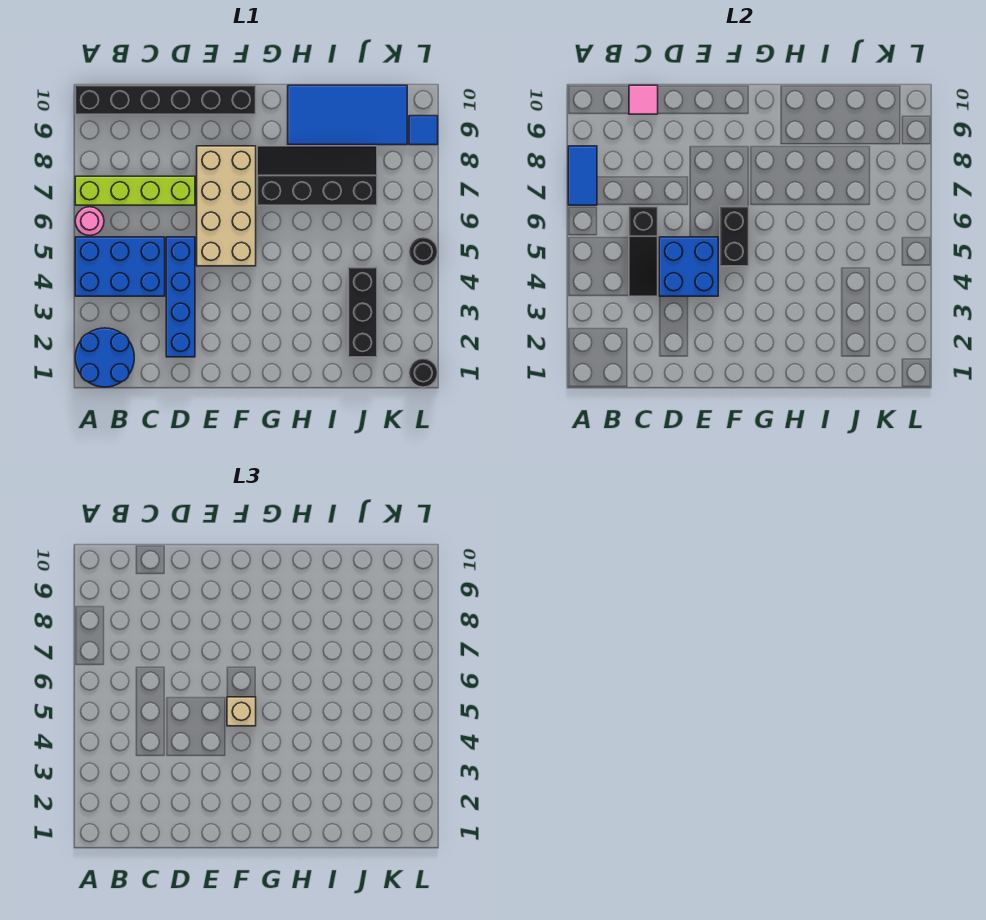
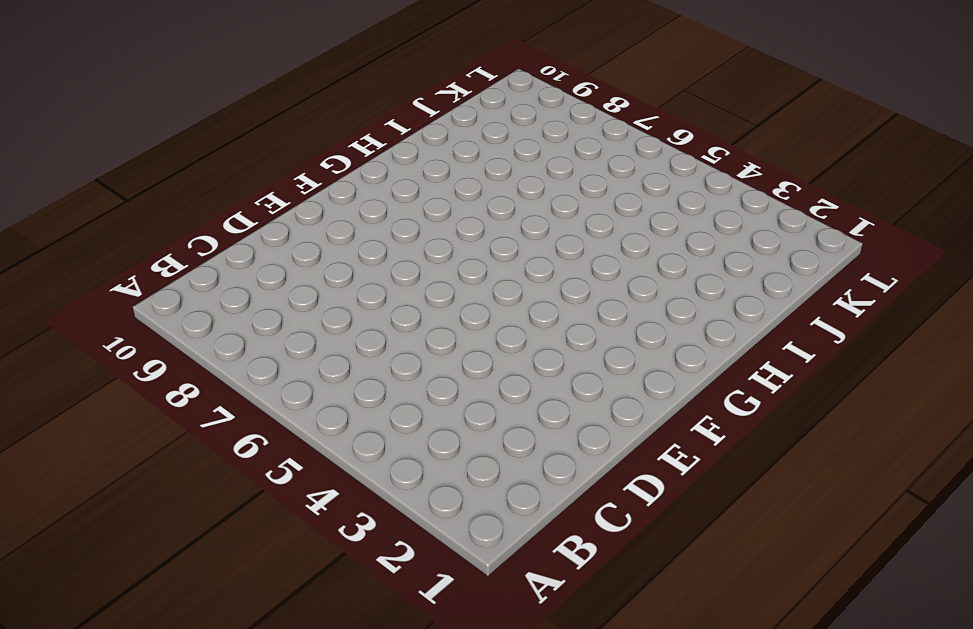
none -> blue 2x2 round brick [75,328,134,387]
none -> blue 2x3 brick [75,237,165,296]
none -> pink 1x1 round brick [75,207,104,236]

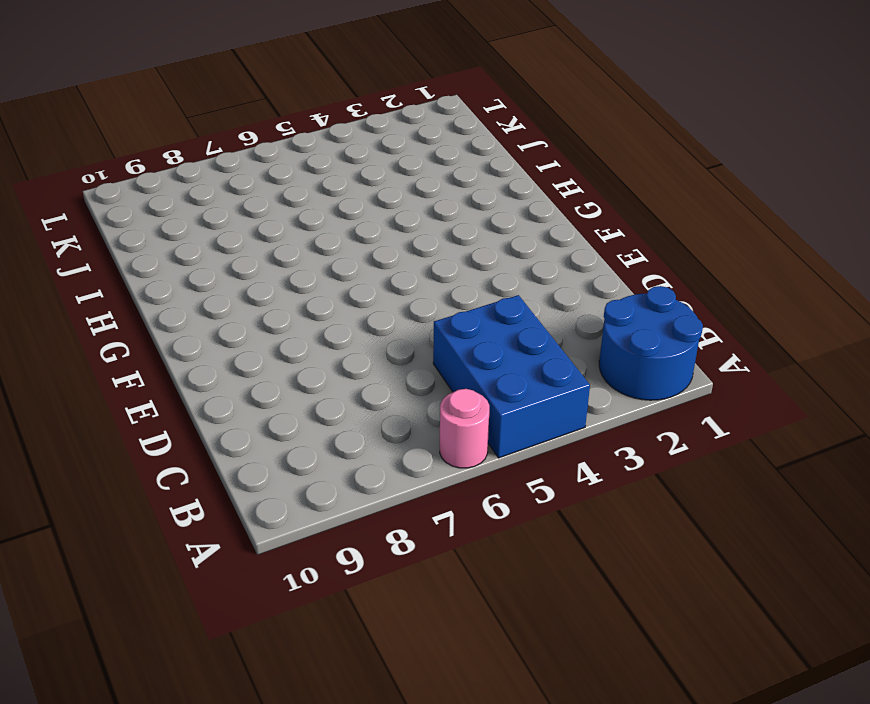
none -> lime 1x4 brick [75,176,195,205]
none -> black 1x6 brick [75,85,256,114]
none -> blue 1x4 brick [166,237,195,357]

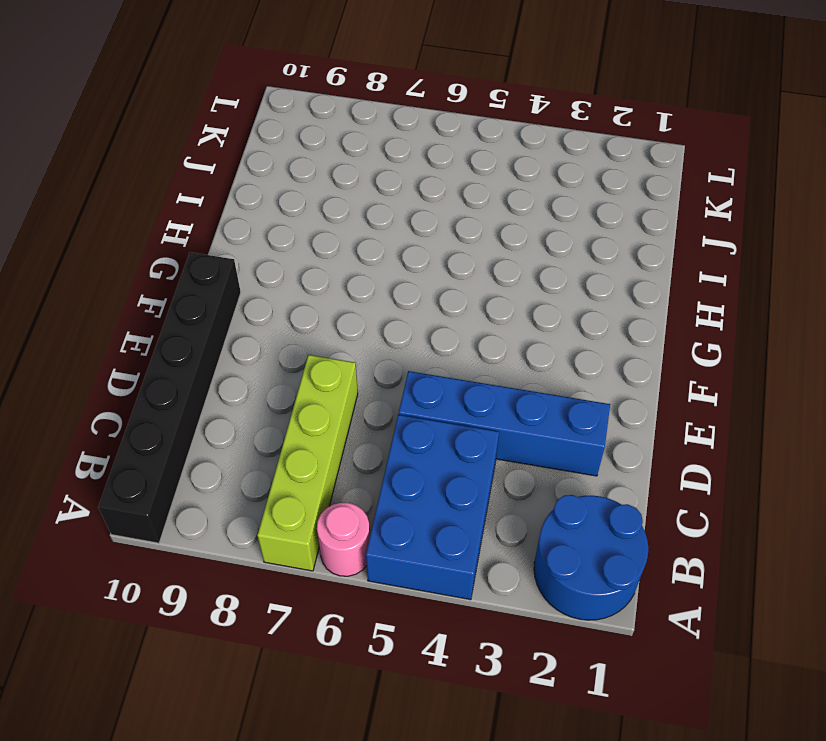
none -> tan 2x4 brick [197,146,256,266]
none -> black 2x4 slope [257,146,377,205]
none -> blue 2x4 tile [288,85,407,145]

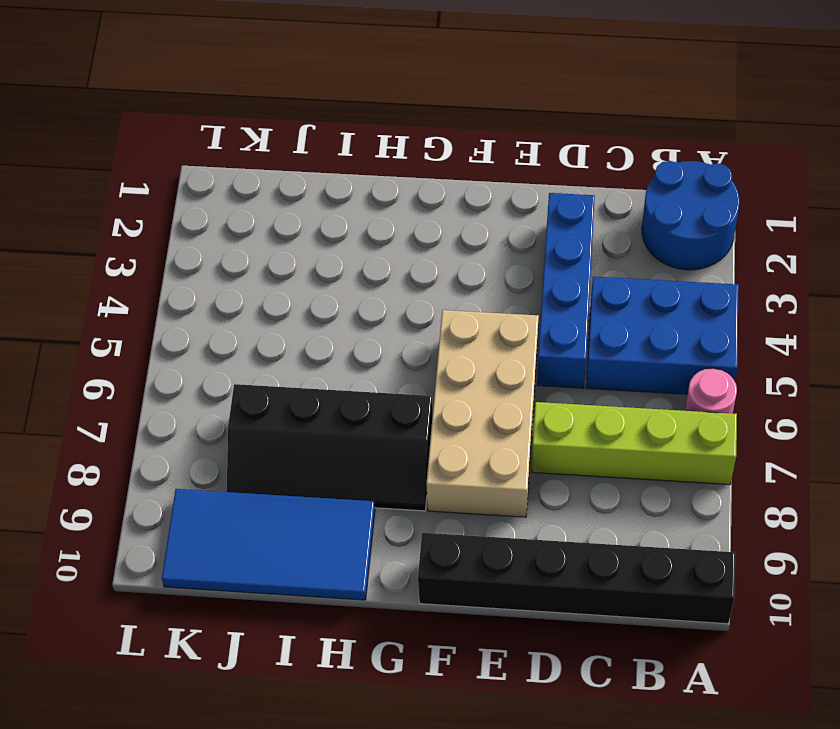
none -> black 1x3 brick [348,267,377,357]
none -> black 1x1 round brick [409,358,438,387]
none -> black 1x1 round brick [409,237,438,266]

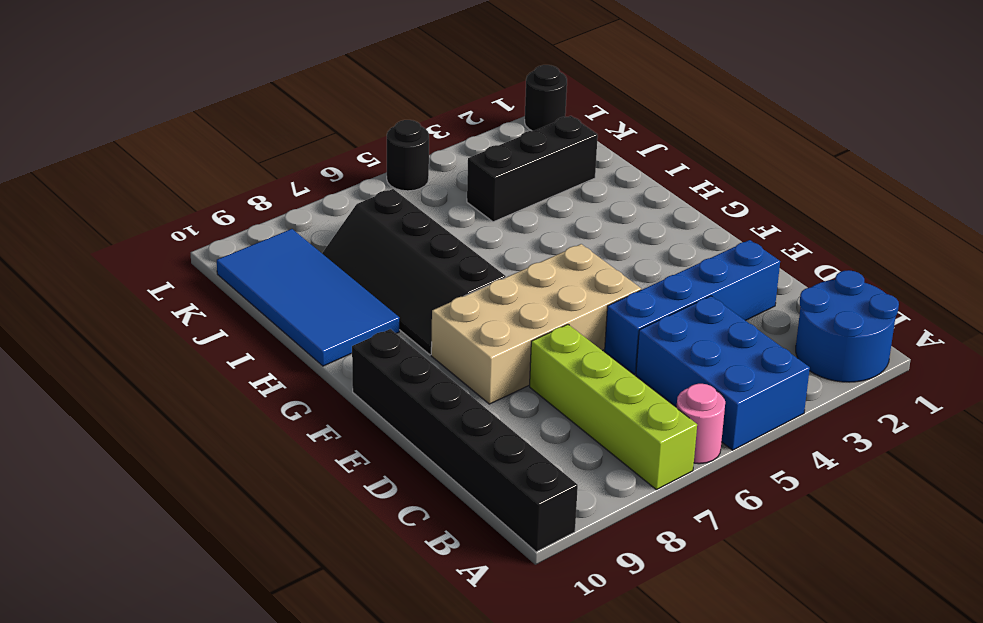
none -> blue 1x1 tile [409,116,438,145]
none -> blue 1x2 tile [568,146,597,205]
none -> black 1x3 slope [629,207,658,296]

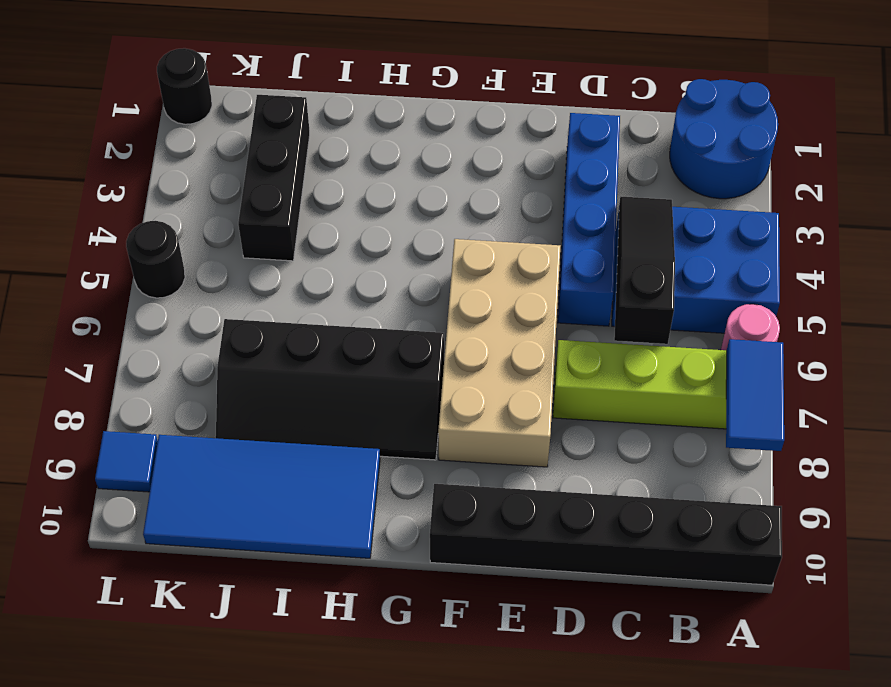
none -> pink 1x1 tile [629,85,658,114]
none -> blue 2x2 brick [659,237,718,296]
none -> black 1x2 brick [720,207,749,266]

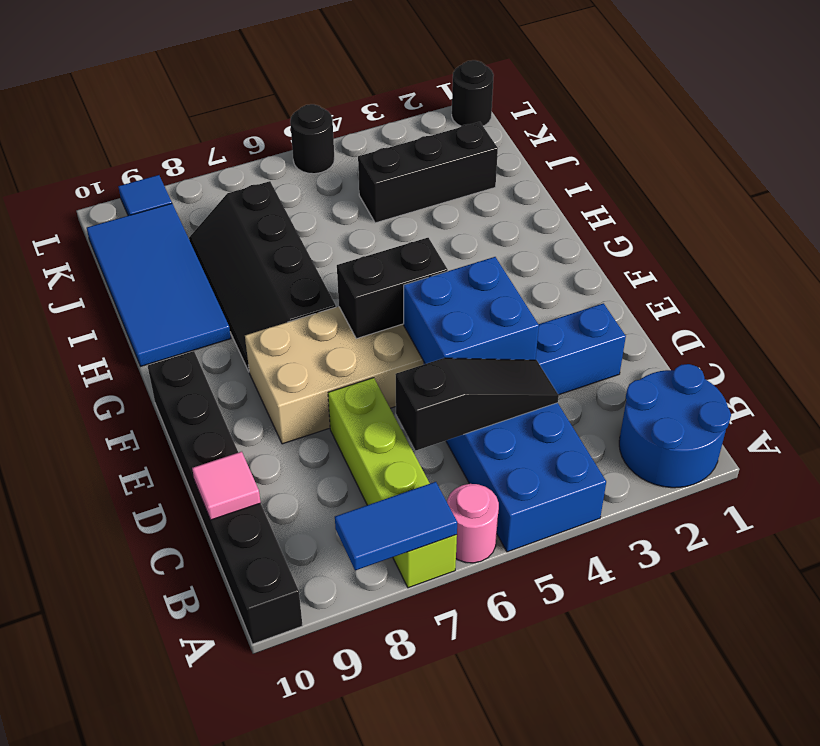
none -> tan 1x1 brick [227,697,256,726]

